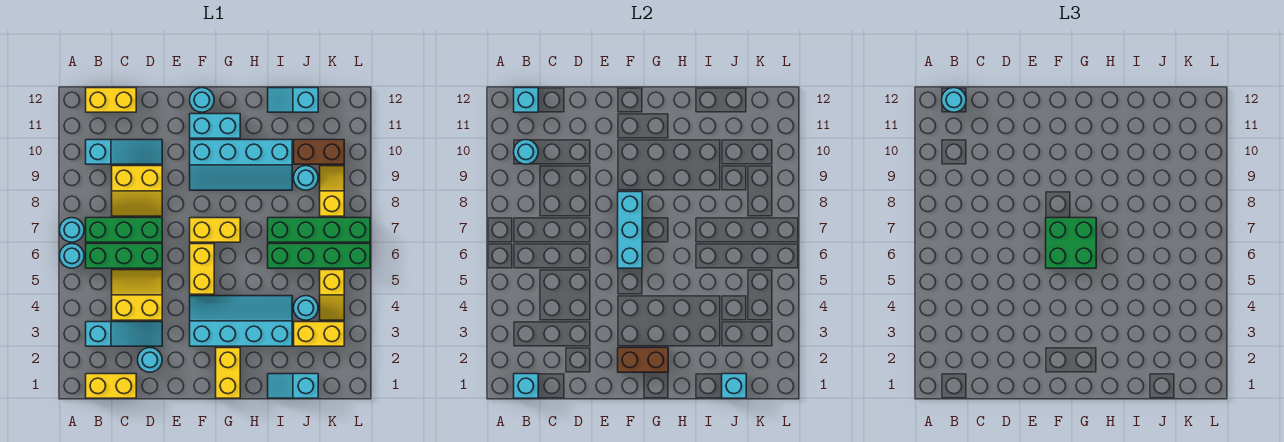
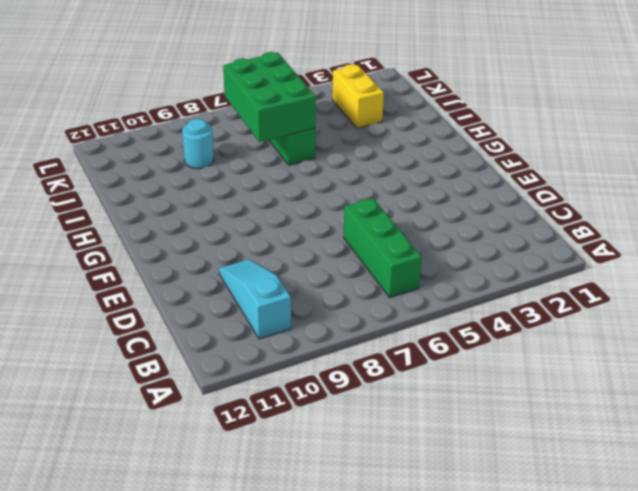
green 2x3 brick [223,52,316,142] -> none
none -> cyan 1x1 round brick [60,244,84,268]
none -> cyan 1x1 round brick [60,218,84,242]
none -> yellow 1x2 brick [86,374,136,398]
none -> cyan 1x3 slope [86,322,162,346]

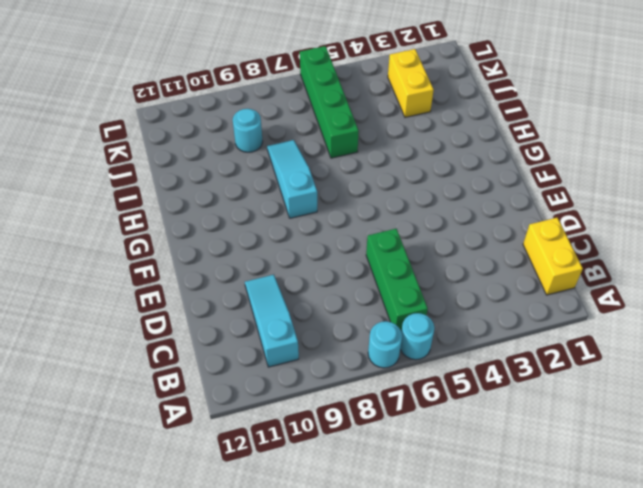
cyan 1x3 slope [267,140,317,218] -> cyan 1x3 slope moved to [86,322,162,346]
none -> green 1x3 brick [86,218,162,242]
none -> yellow 1x2 brick [86,88,136,112]
none -> yellow 2x2 slope [112,270,162,320]
none -> yellow 2x2 slope [112,166,162,216]

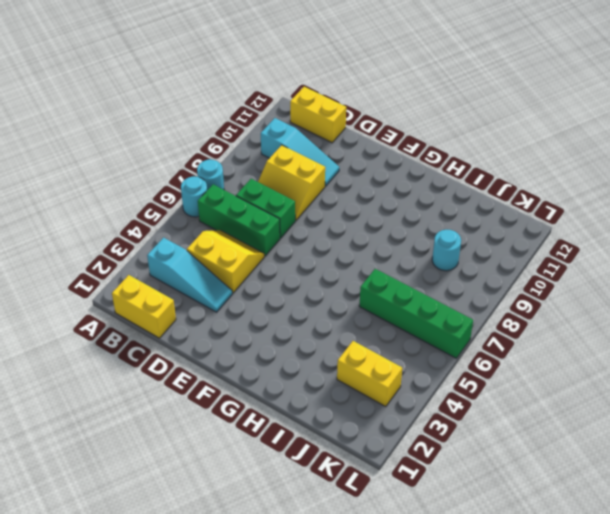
green 1x2 brick [236,179,295,238] -> green 1x3 brick [86,218,162,242]
none -> cyan 1x1 round brick [138,348,162,372]
none -> cyan 2x4 slope [190,296,292,346]
none -> yellow 1x2 brick [190,244,214,294]
none -> yellow 1x2 brick [190,218,240,242]

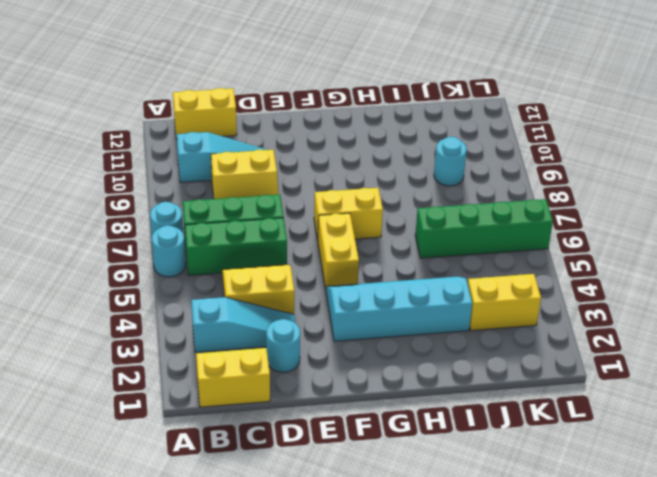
none -> cyan 2x4 slope [190,140,292,190]
none -> cyan 1x2 brick [190,114,240,138]
none -> cyan 1x1 round brick [190,88,214,112]
none -> yellow 1x2 brick [216,348,240,398]

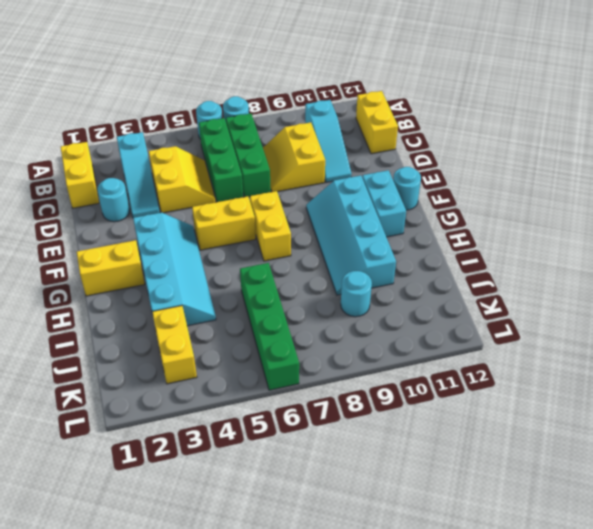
none -> cyan 1x2 slope [268,374,318,398]
none -> green 1x4 brick [268,218,370,242]
none -> cyan 1x2 slope [268,88,318,112]
none -> cyan 1x1 round brick [294,296,318,320]

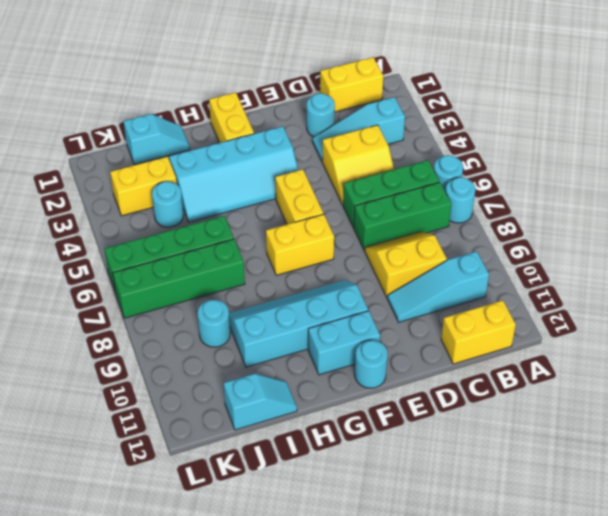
none -> brown 1x2 brick [294,140,344,164]
none -> yellow 1x2 slope [320,270,344,320]
none -> yellow 1x2 slope [320,166,344,216]
none -> cyan 1x1 brick [514,374,538,398]

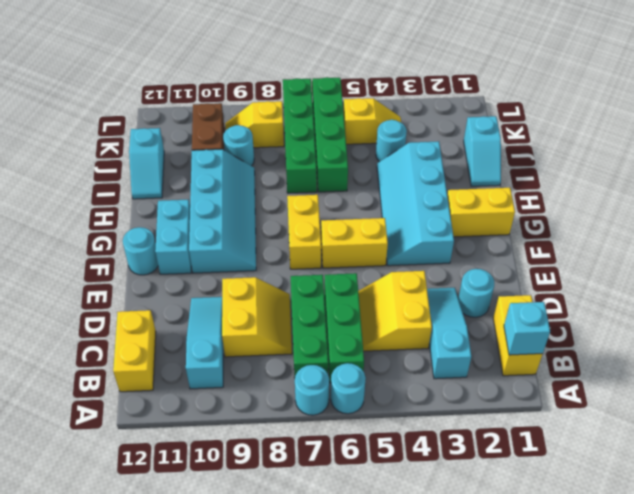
none -> yellow 1x2 brick [294,322,344,346]
none -> cyan 1x1 round brick [514,140,538,164]
none -> cyan 1x1 brick [514,88,538,112]
none -> brown 1x2 brick [618,348,668,372]

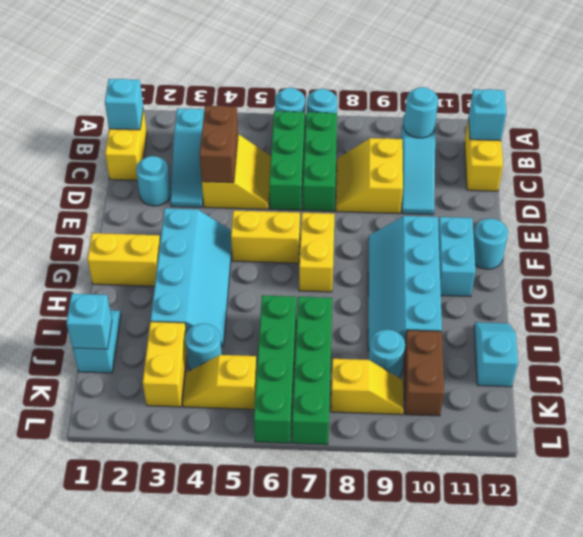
brown 1x2 brick [200,106,238,183] -> brown 1x2 brick moved to [618,348,668,372]
none -> cyan 1x3 brick [618,192,642,268]
none -> cyan 1x1 round brick [942,88,966,112]
none -> green 2x2 brick [1046,218,1096,268]

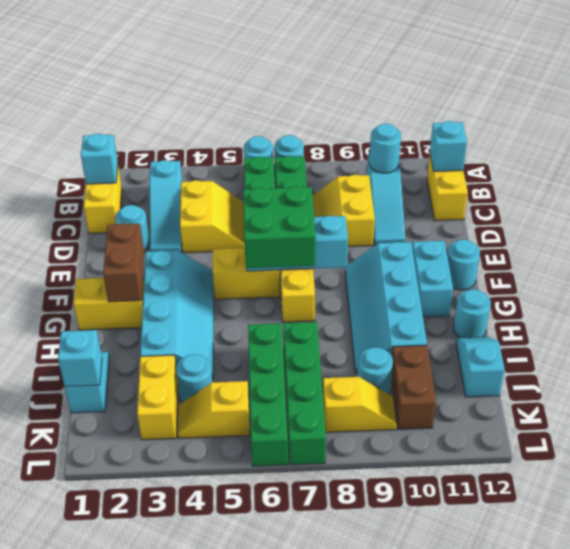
cyan 1x1 round brick [454,289,491,338] -> cyan 1x1 round brick moved to [942,88,966,112]

